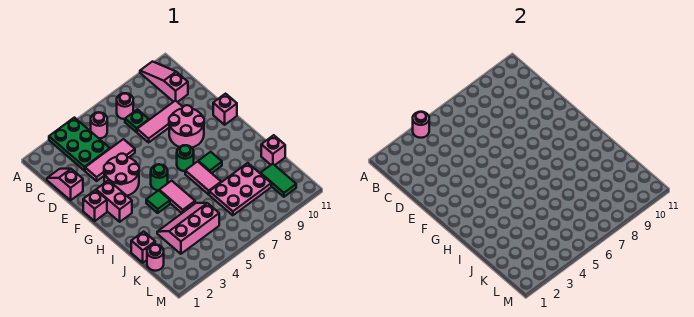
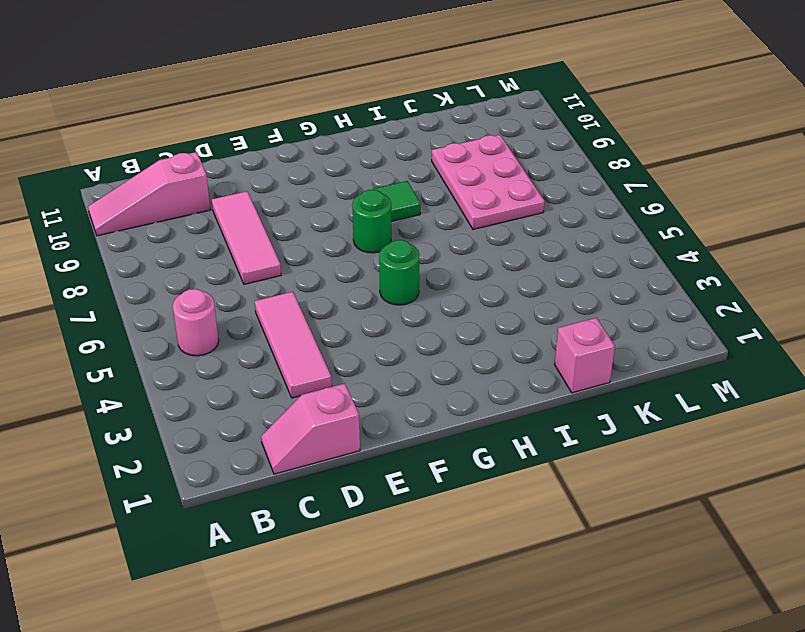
none -> green 2x3 plate [49,118,110,171]
none -> pink 1x1 round brick [117,93,133,119]
none -> green 1x1 plate [125,109,149,132]

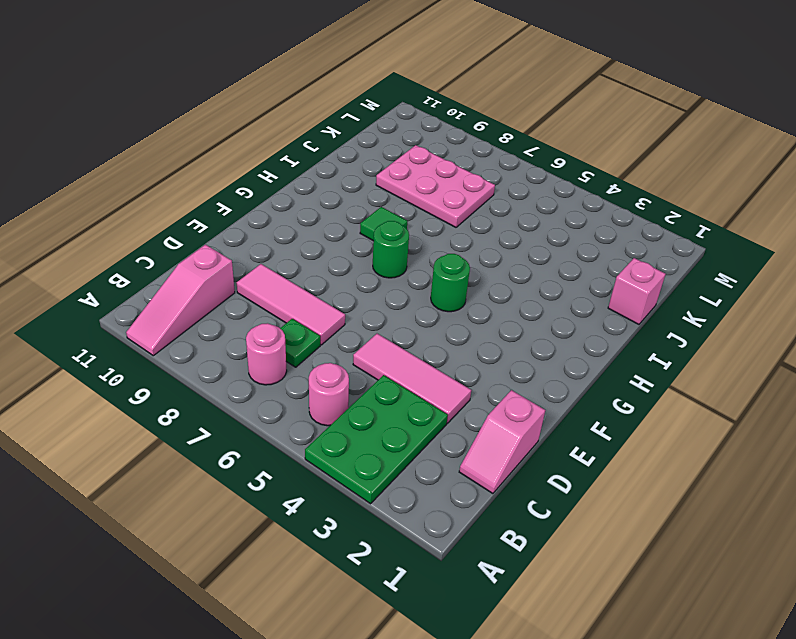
none -> pink 2x2 round brick [104,154,139,196]
none -> pink 2x2 round brick [169,105,204,147]
none -> pink 1x1 brick [83,190,107,221]

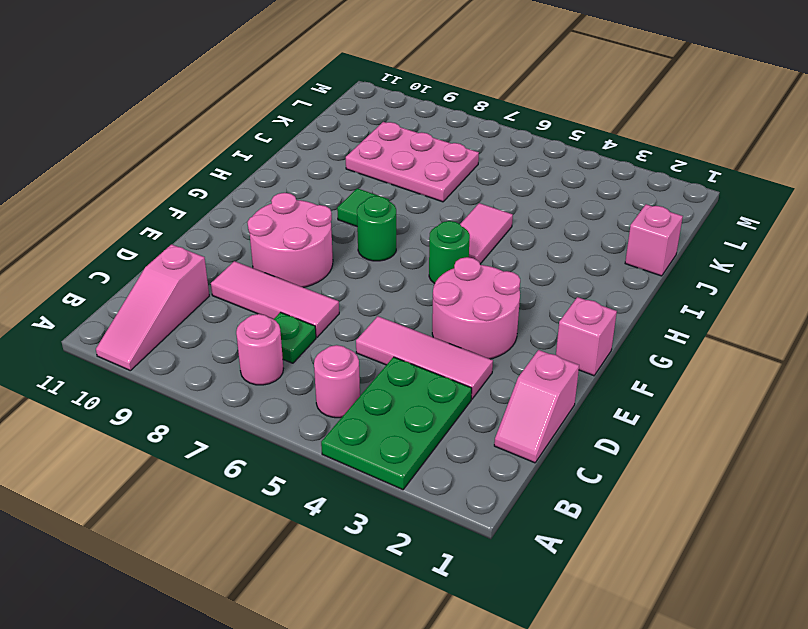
none -> pink 1x2 brick [96,180,132,222]
none -> pink 1x1 brick [213,94,237,125]
none -> green 1x1 tile [146,190,170,213]

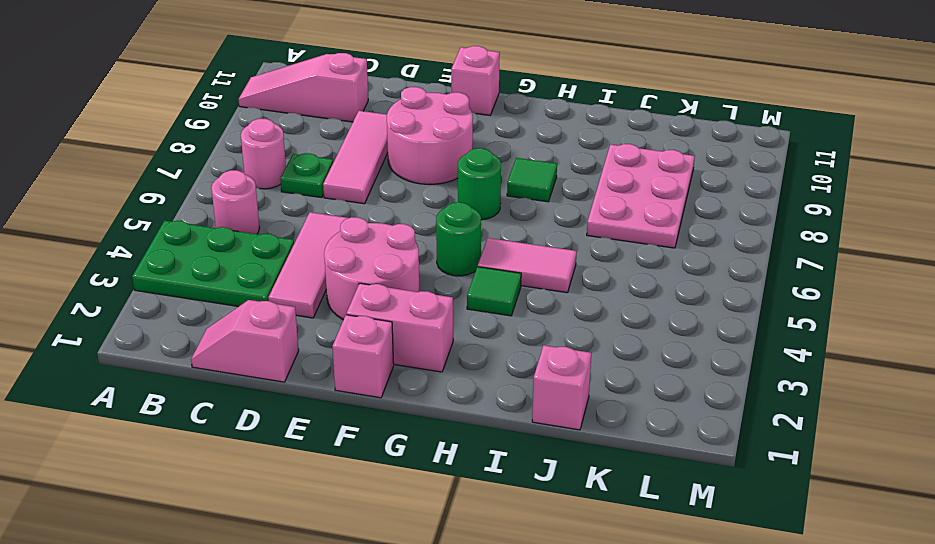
none -> pink 1x2 tile [185,161,221,195]
none -> pink 2x3 slope [157,203,219,254]
none -> pink 1x1 brick [261,135,285,165]

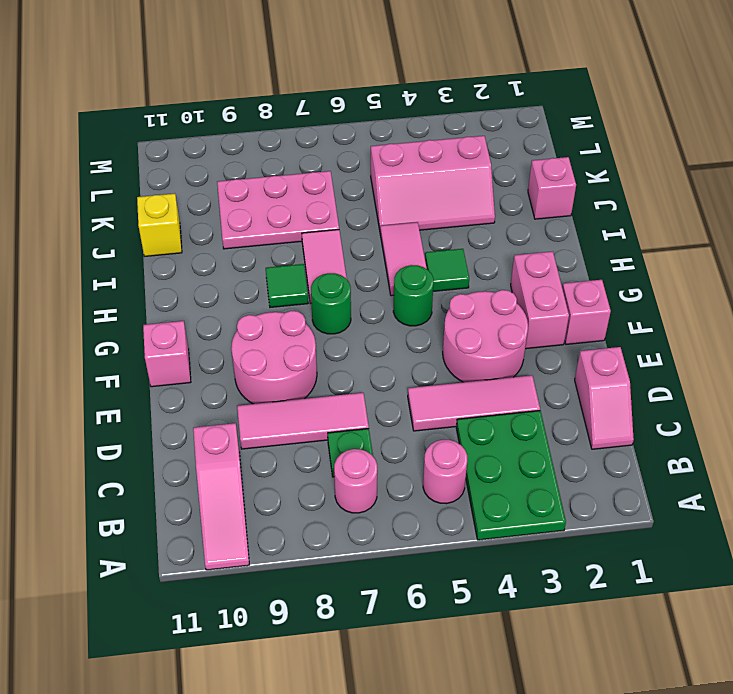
yellow 1x1 brick [137,194,182,256] -> pink 1x1 brick [261,135,285,165]
none -> pink 1x1 round brick [147,245,164,271]
none -> green 1x2 tile [260,164,296,197]
none -> pink 1x1 round brick [413,112,429,138]

